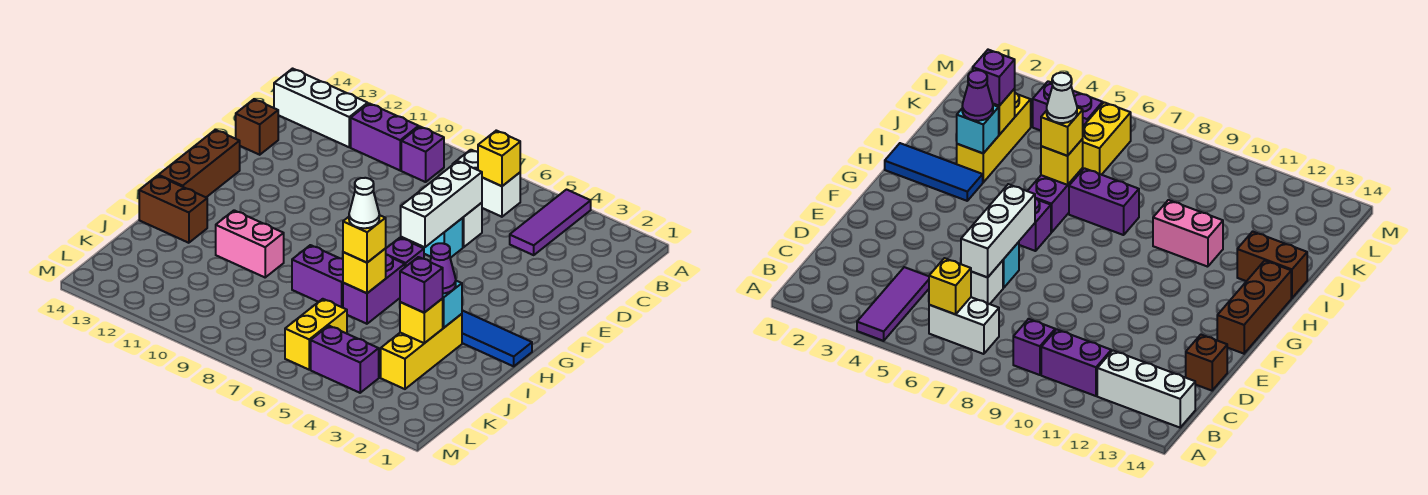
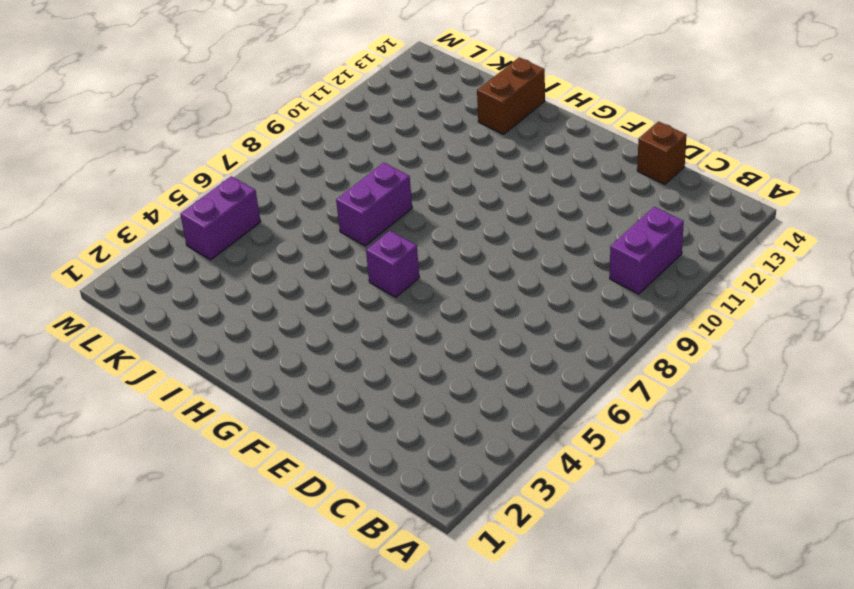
none -> purple 1x3 tile [510,190,591,255]
none -> white 1x2 brick [452,150,520,217]
none -> purple 1x1 brick [401,127,444,182]

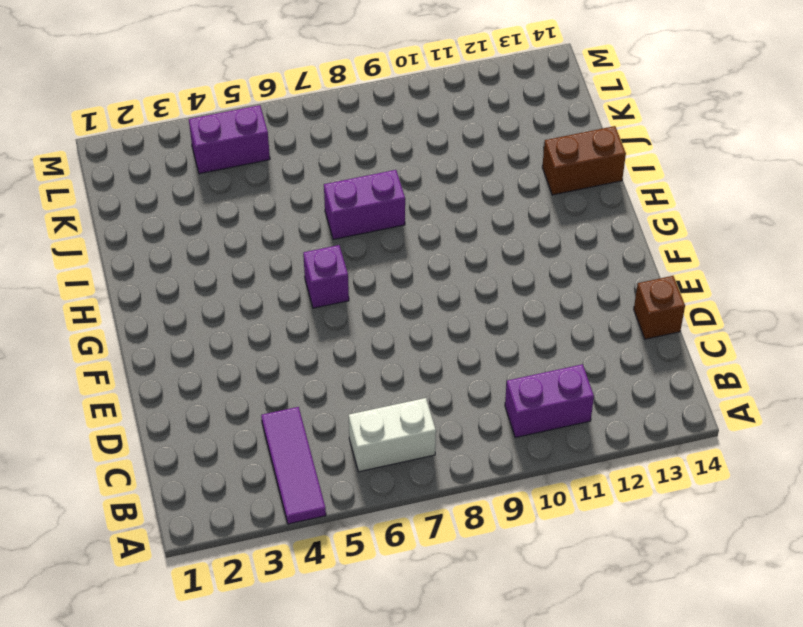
none -> purple 1x1 brick [401,127,444,182]
none -> white 1x3 brick [274,69,368,147]
none -> white 1x1 brick [463,203,482,247]

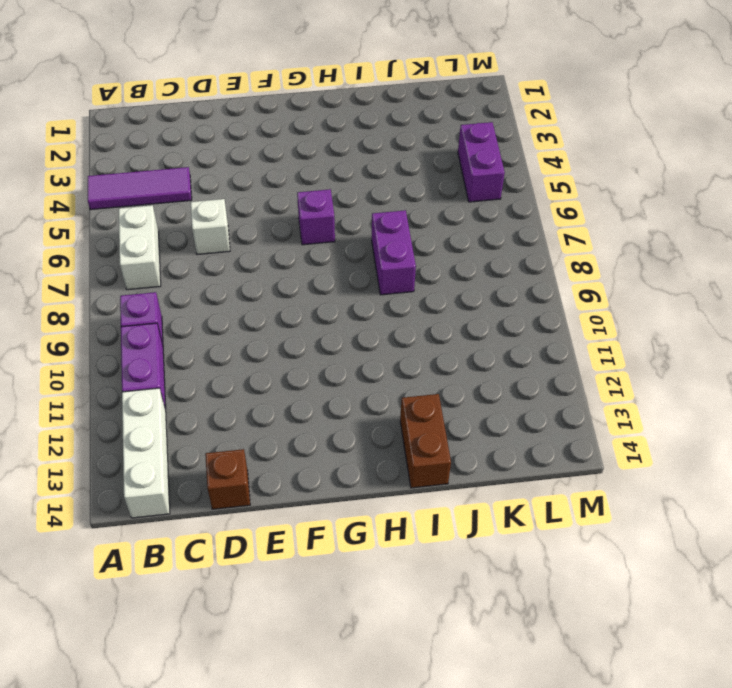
none -> cyan 1x1 brick [420,218,463,258]
none -> brown 1x3 brick [158,130,240,197]
none -> blue 1x3 tile [462,310,532,366]

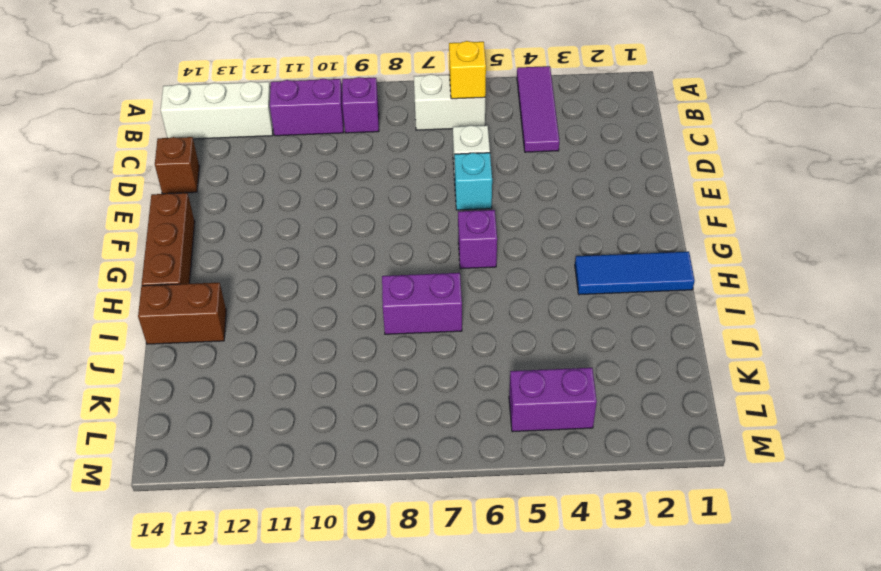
none -> purple 1x2 brick [343,255,405,324]
none -> yellow 1x3 brick [381,314,462,389]
none -> pink 1x2 brick [216,210,284,277]

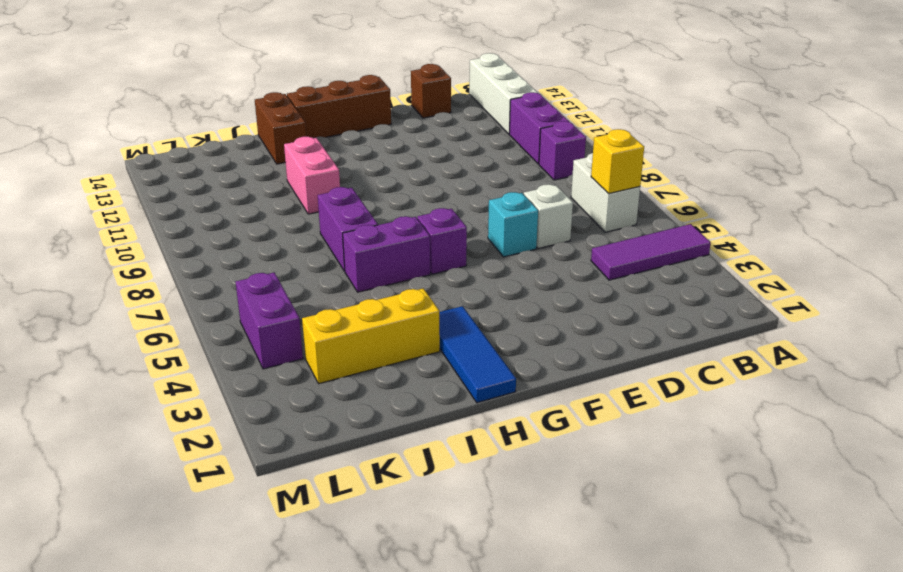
none -> yellow 1x2 brick [285,299,347,370]
none -> white 1x3 brick [400,161,482,247]
none -> cyan 1x1 brick [442,281,462,328]

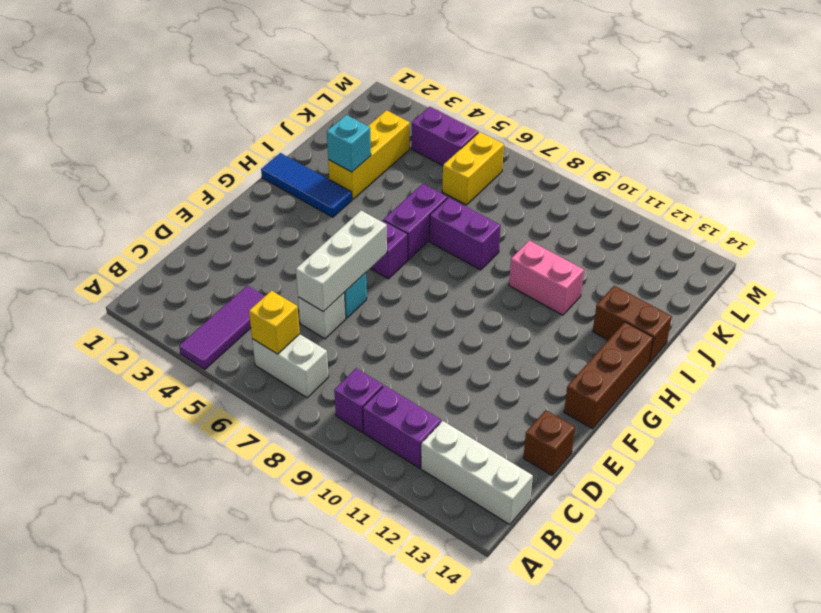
none -> yellow 1x1 brick [343,248,386,293]
none -> yellow 1x1 brick [400,299,443,343]
none -> purple 1x1 cone [430,243,456,294]

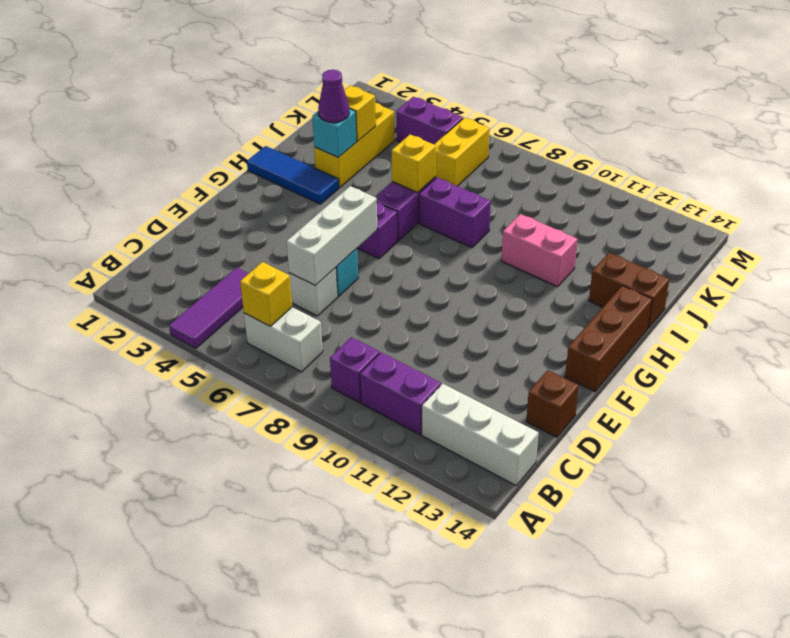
none -> yellow 1x1 brick [343,215,386,263]
none -> purple 1x1 brick [400,257,443,313]
none -> white 1x1 cone [349,178,379,228]

